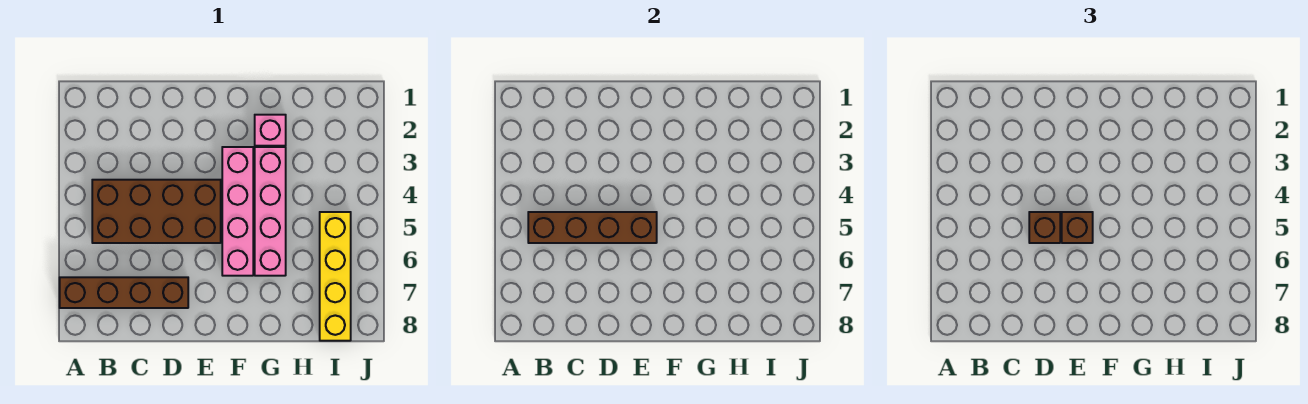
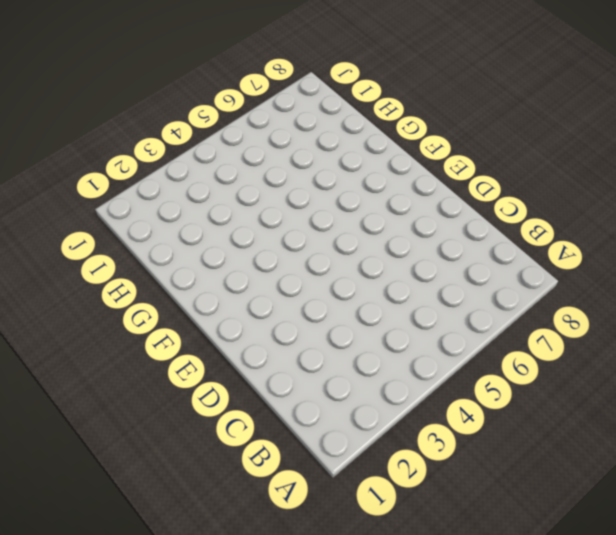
none -> brown 1x4 brick [60,277,188,308]
none -> brown 2x4 brick [92,180,221,243]

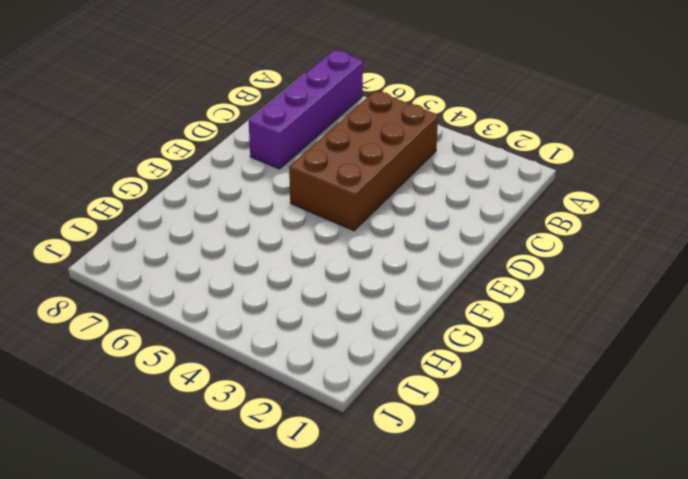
purple 1x4 brick [249,50,363,169] -> brown 1x4 brick [60,277,188,308]
none -> pink 1x4 brick [222,147,253,276]
none -> pink 1x1 brick [255,115,286,146]

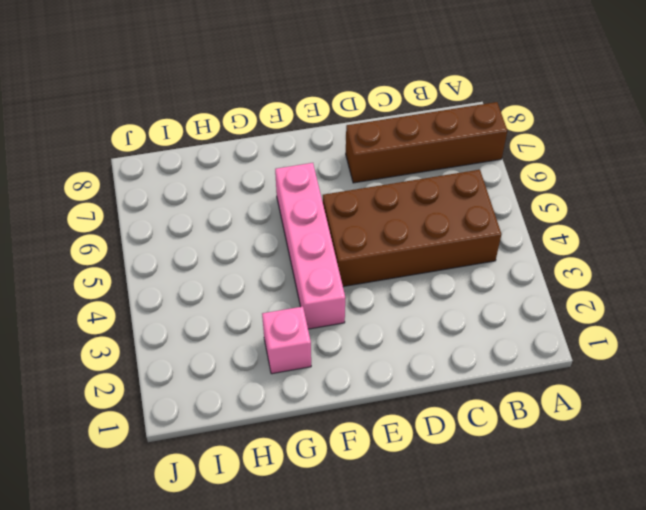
none -> pink 1x4 brick [255,147,286,276]
none -> yellow 1x4 brick [320,212,351,341]

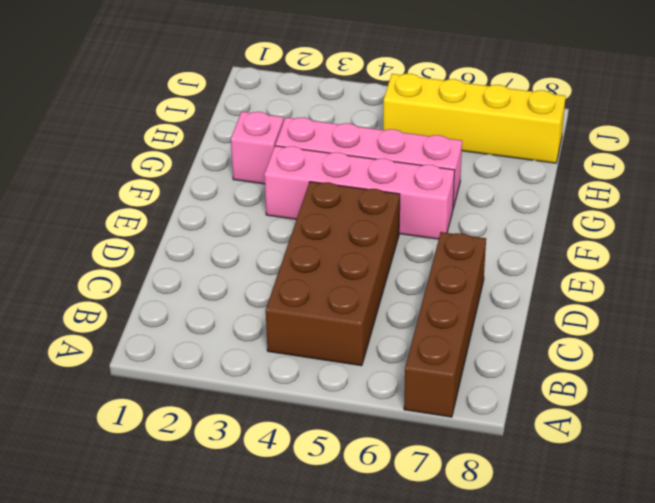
none -> brown 1x4 brick [528,212,657,243]
none -> brown 1x1 brick [1029,212,1060,243]

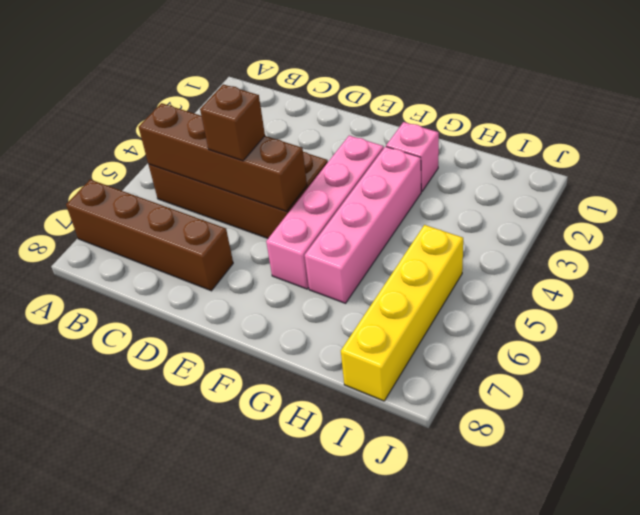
none -> brown 1x1 brick [1062,212,1093,243]

